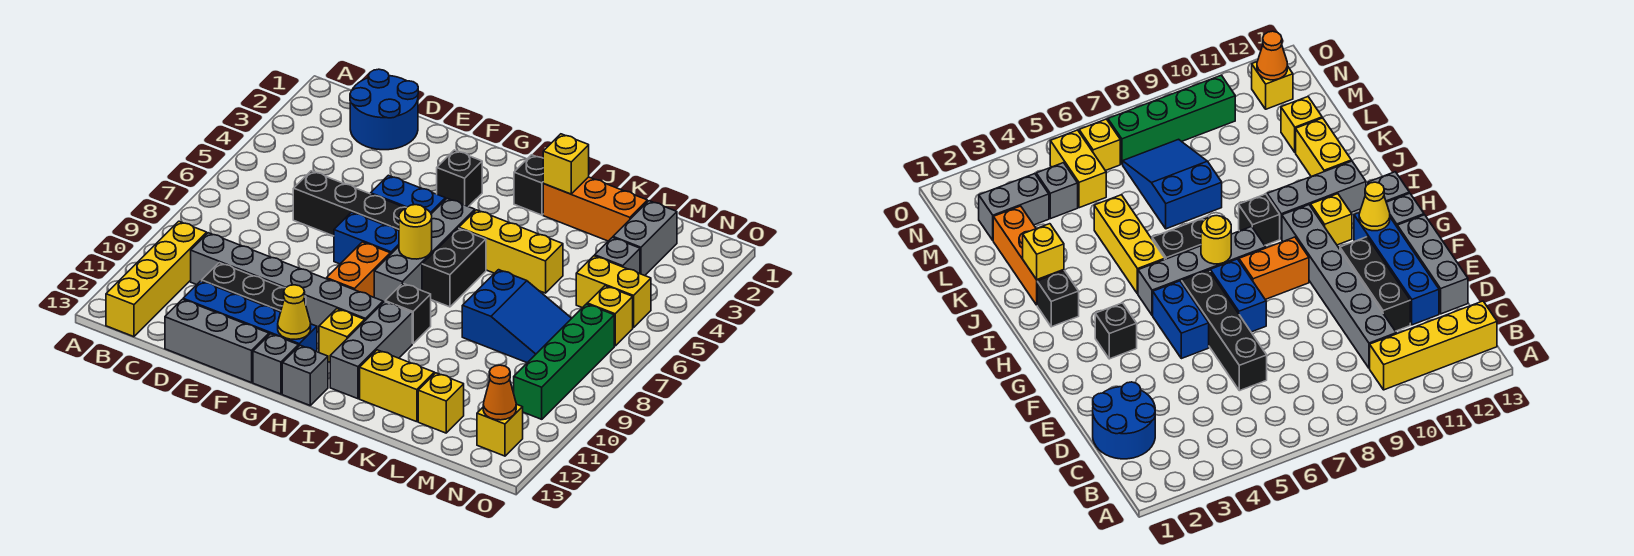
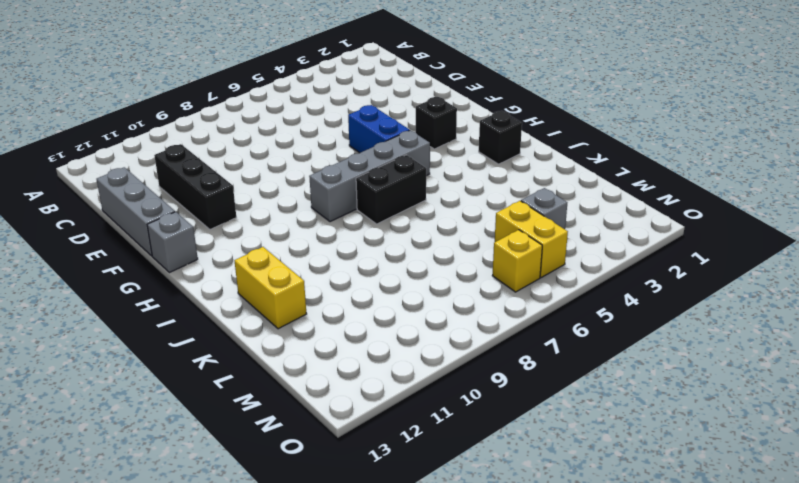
none -> yellow 1x4 brick [106,221,207,337]
none -> blue 2x2 round brick [350,69,418,150]
none -> grey 1x6 brick [191,233,383,332]
none -> black 1x4 brick [293,171,407,236]

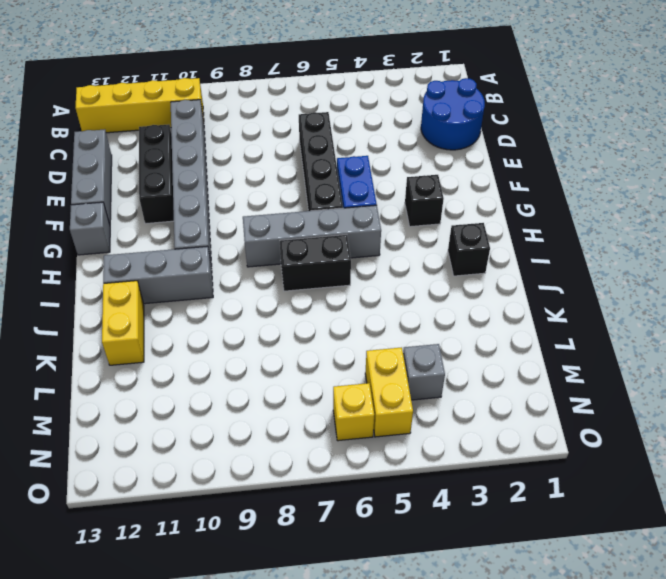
none -> blue 1x4 brick [183,281,317,352]
none -> blue 1x2 brick [334,212,399,264]
none -> orange 1x2 brick [327,242,390,297]
none -> yellow 1x1 brick [319,309,365,362]

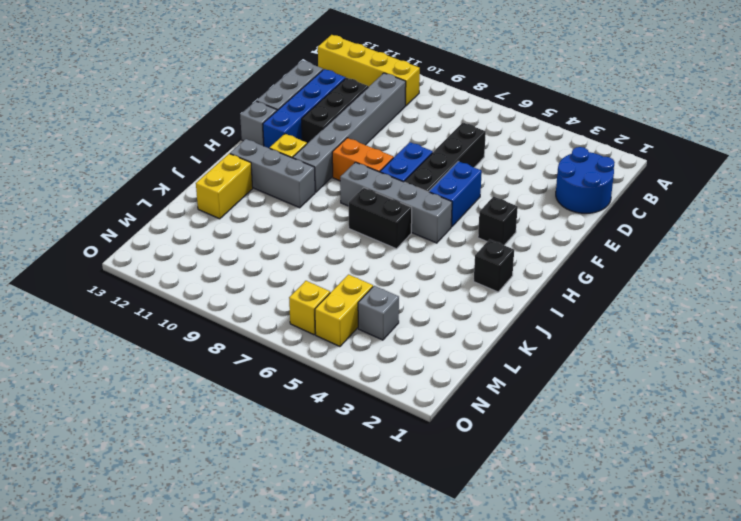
none -> grey 1x1 brick [282,345,328,405]
none -> yellow 1x3 brick [459,210,563,293]
none -> black 1x1 brick [385,283,431,343]
none -> orange 1x3 brick [543,177,647,241]

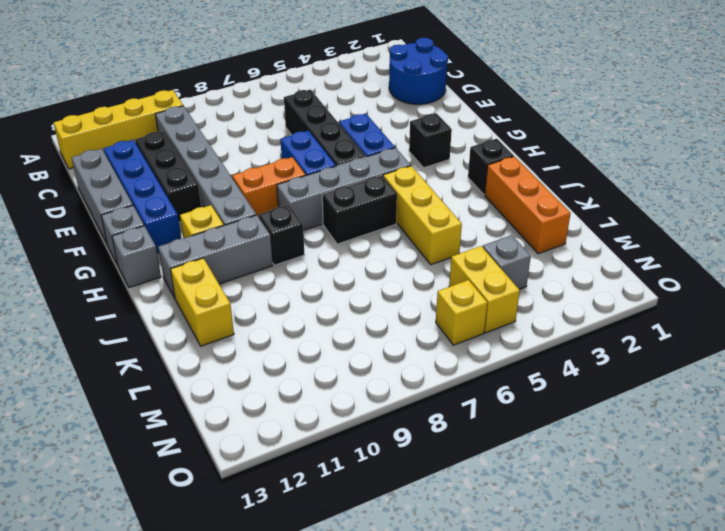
none -> blue 2x3 slope [462,270,572,363]
none -> yellow 1x1 brick [418,373,464,433]
none -> grey 1x2 brick [613,201,677,276]
none -> green 1x4 brick [514,304,614,419]

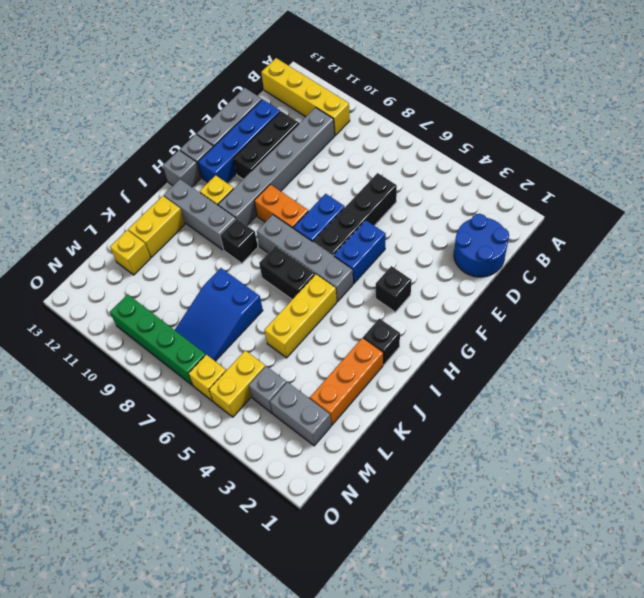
none -> yellow 1x1 brick [477,404,523,456]
none -> yellow 1x1 cone [278,285,311,339]
none -> yellow 1x1 round brick [399,205,432,259]
none -> yellow 1x1 brick [543,134,589,194]

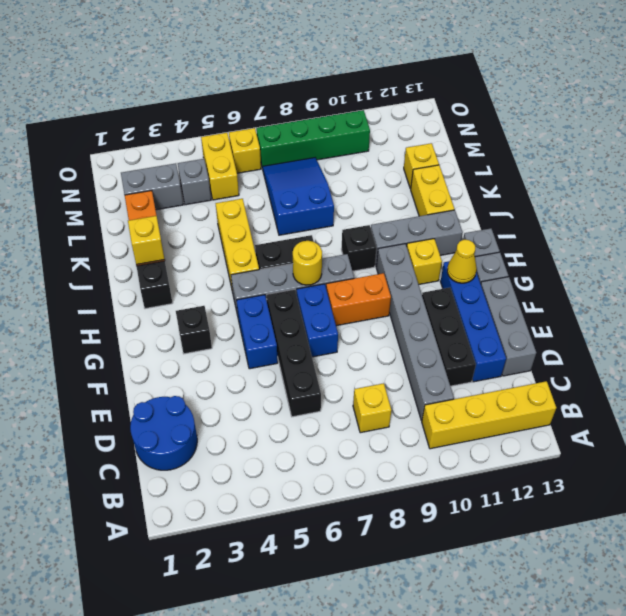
yellow 1x1 brick [353,383,391,433] -> yellow 1x1 brick moved to [477,404,523,456]
none -> orange 1x1 cone [483,365,516,420]

